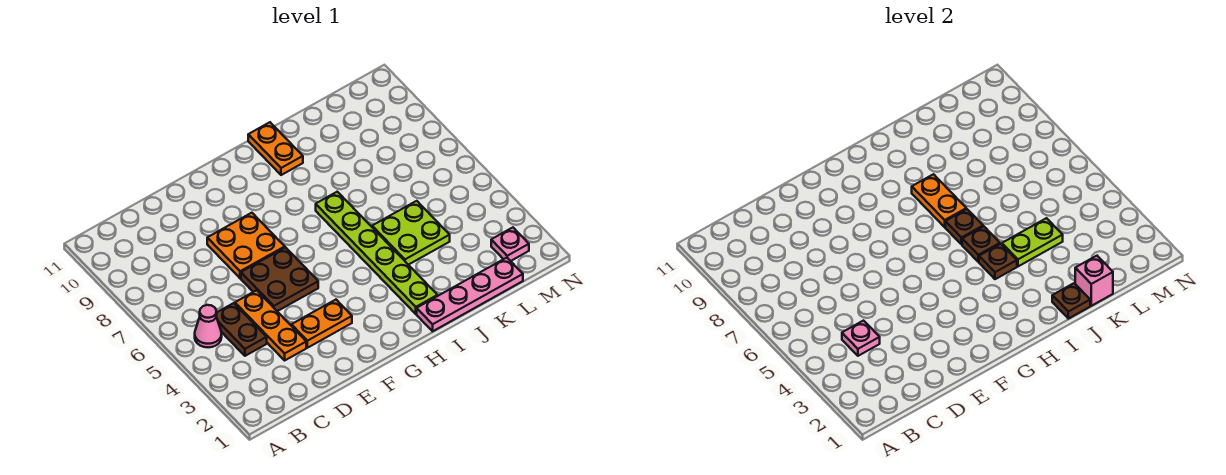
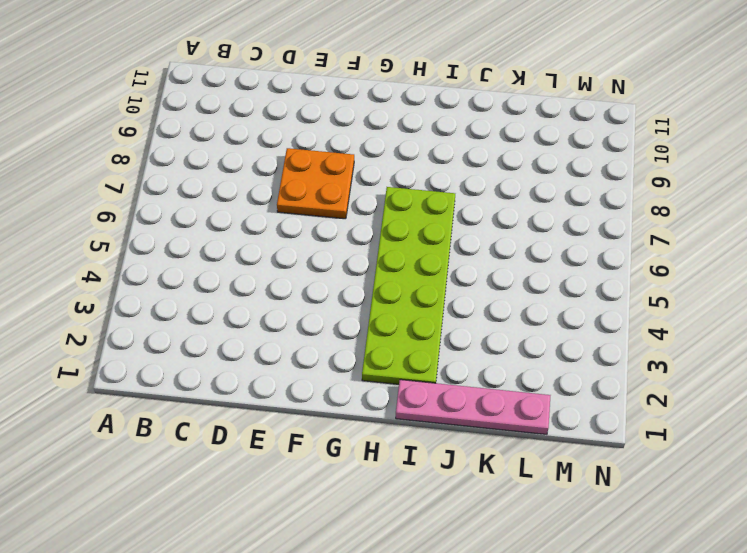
lime 2x6 plate [362,187,455,384] -> lime 1x6 plate [316,192,438,314]
none -> pink 1x1 cone [195,305,222,347]
none -> brown 1x2 plate [216,303,267,356]
none -> orange 1x3 plate [235,290,306,360]

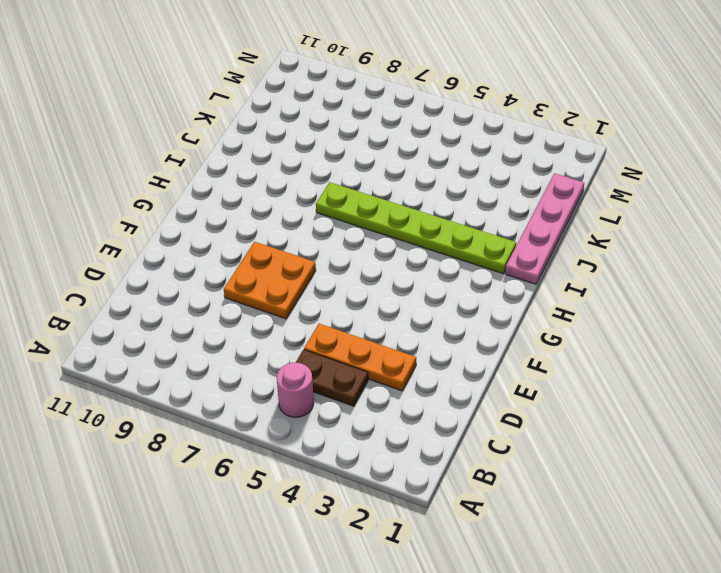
pink 1x1 round brick [277,363,314,417] -> pink 1x1 cone [195,305,222,347]
none -> orange 1x2 plate [291,300,352,348]
none -> brown 2x2 plate [241,247,318,311]
none -> orange 1x2 plate [248,122,303,175]

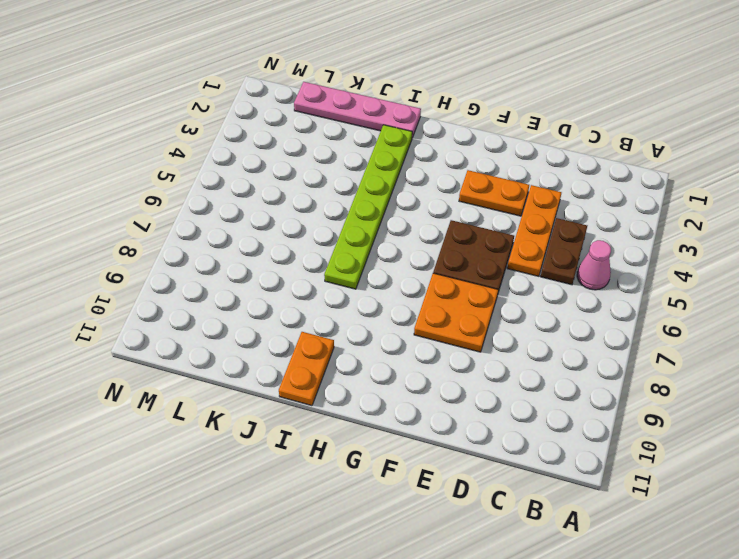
none -> lime 2x2 plate [372,201,450,265]
none -> pink 1x1 plate [491,228,529,261]
none -> pink 1x1 plate [842,321,880,356]

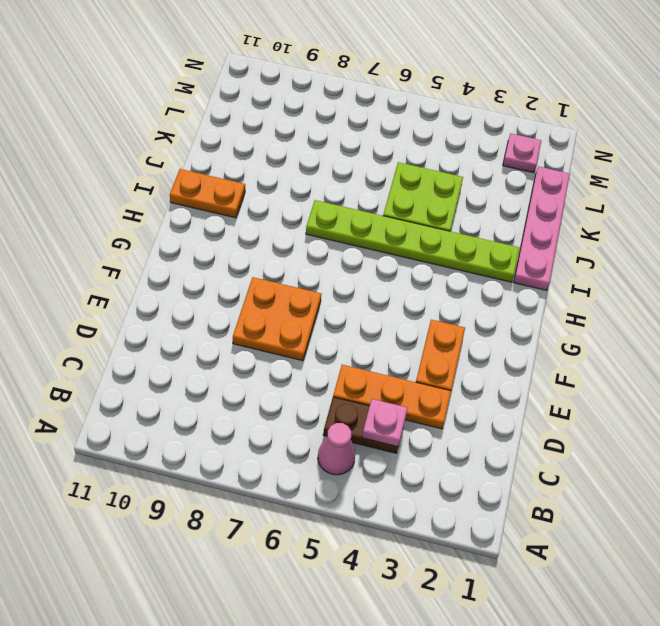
none -> brown 2x2 plate [241,247,318,311]
none -> brown 1x1 plate [979,244,1017,279]
none -> brown 1x1 plate [962,226,1000,262]

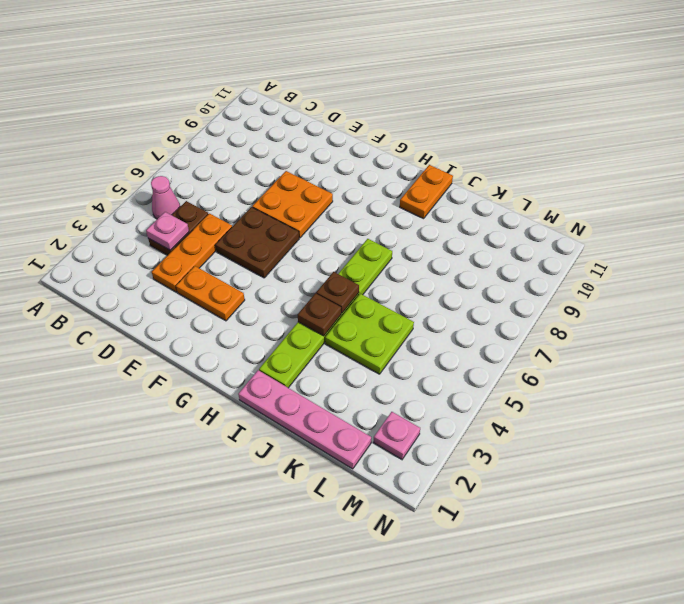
none -> brown 1x1 plate [945,209,983,245]
none -> orange 1x2 plate [912,174,966,227]
none -> brown 1x1 plate [1052,283,1090,319]

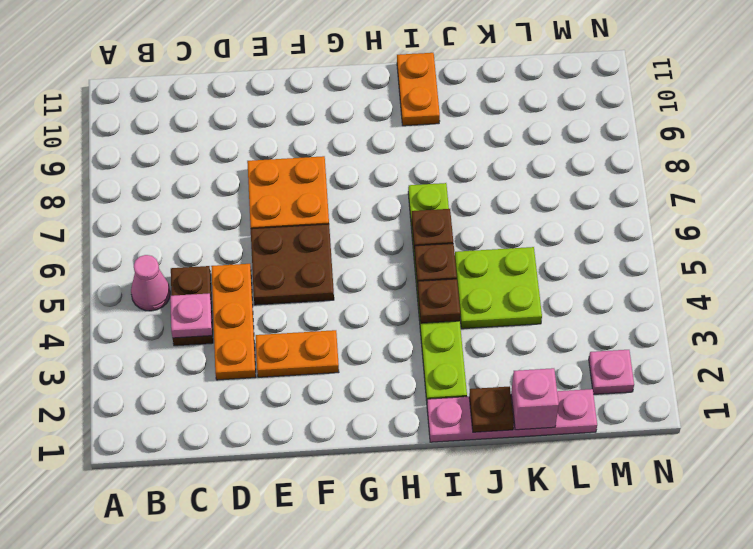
none -> orange 1x2 plate [912,174,966,227]
none -> lime 1x2 plate [1002,218,1063,266]

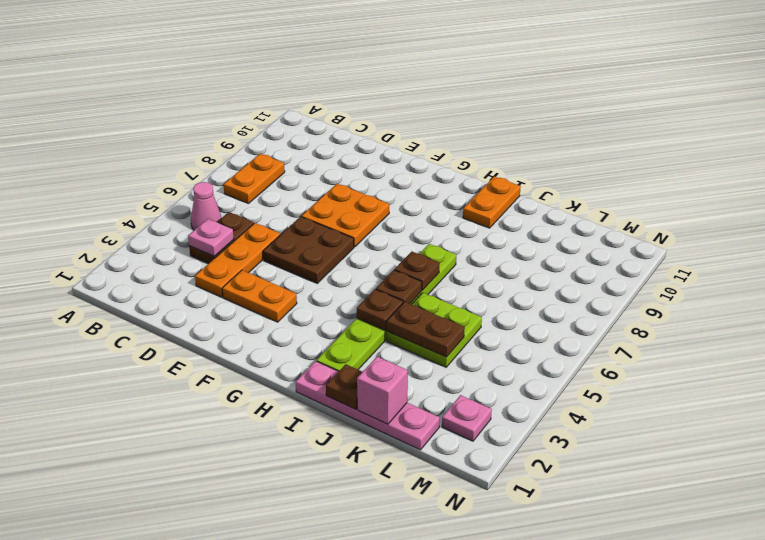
orange 1x2 plate [224,154,285,204] -> orange 1x2 plate moved to [912,174,966,227]
brown 1x2 plate [387,302,465,357] -> lime 1x2 plate [1002,218,1063,266]

